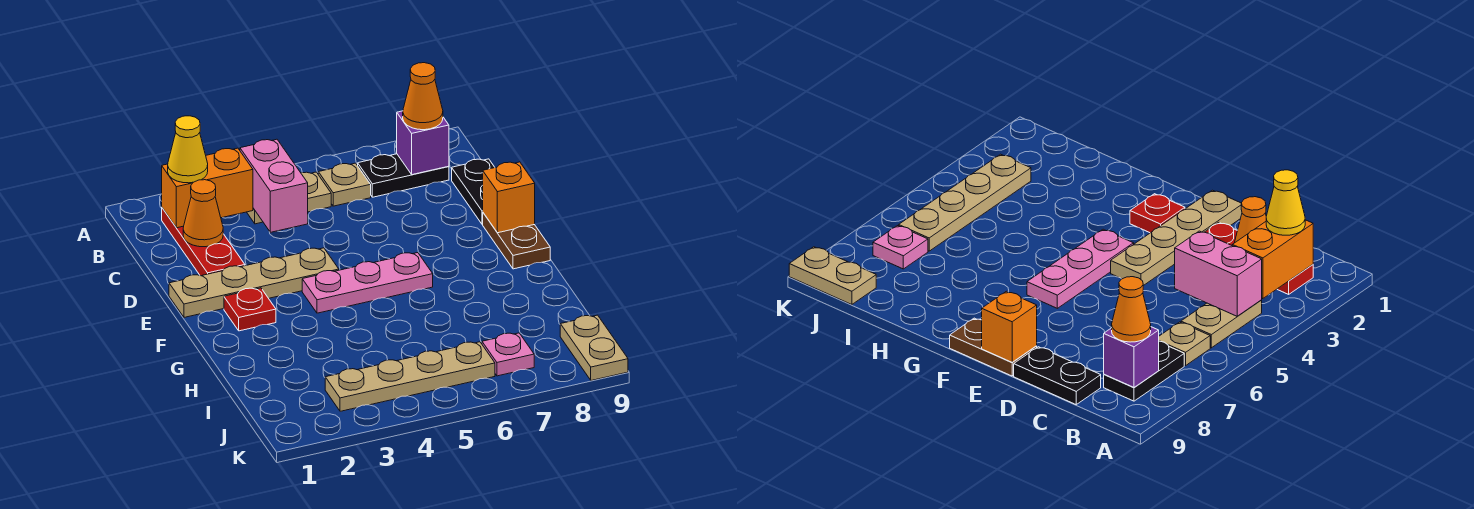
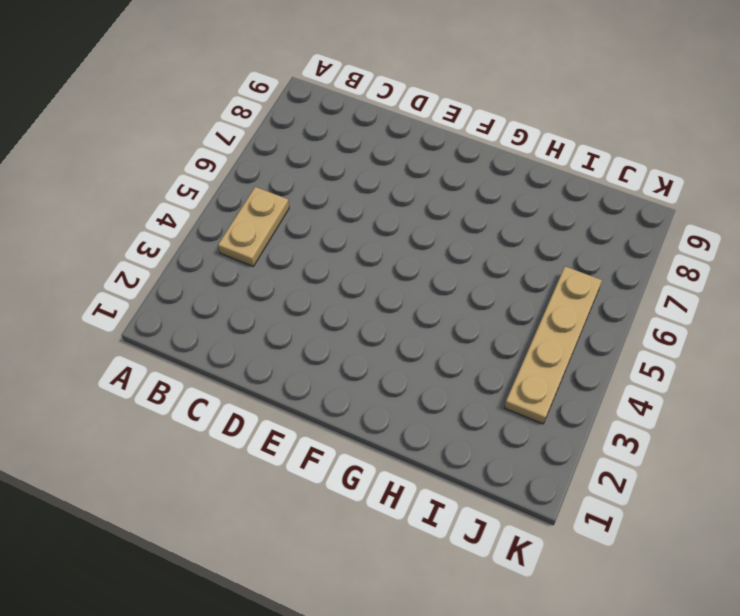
none -> red 1x3 plate [162,208,245,276]
none -> tan 1x1 plate [318,163,371,206]
none -> black 1x2 plate [358,154,449,197]

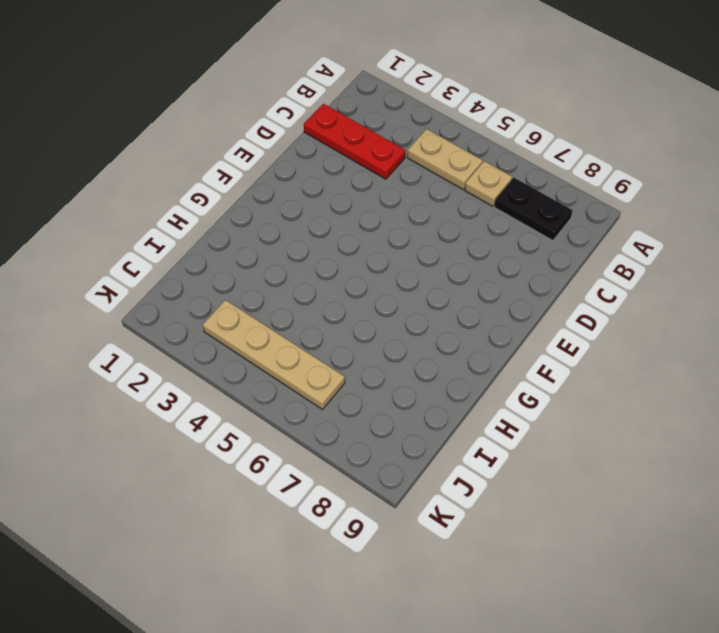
red 1x3 plate [304,104,405,179] -> red 1x3 plate turned to [162,208,245,276]
none -> black 1x2 plate [452,159,495,224]
none -> tan 1x4 plate [169,248,339,317]
none -> brown 1x2 plate [483,213,550,269]

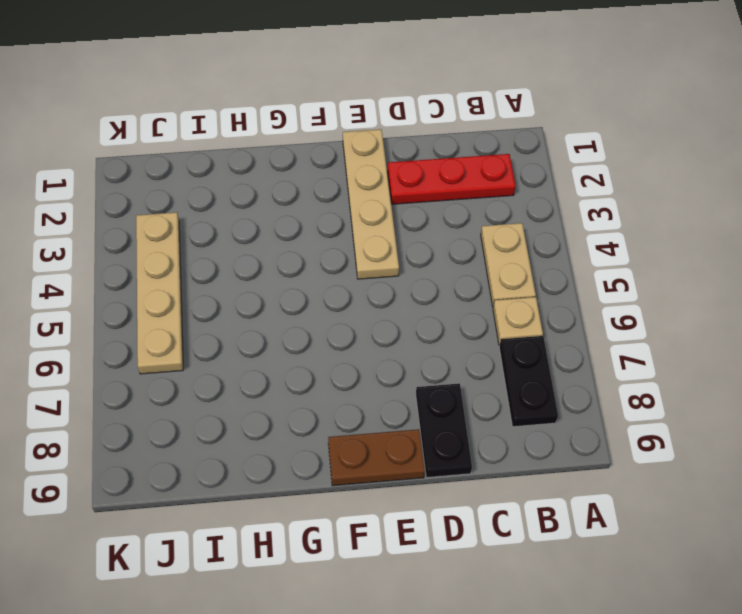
black 1x2 plate [416,383,472,478] -> black 1x2 plate turned to [452,159,495,224]
none -> red 1x1 plate [224,288,276,331]
none -> pink 1x3 plate [302,253,433,313]
none -> pink 1x1 plate [482,333,534,376]

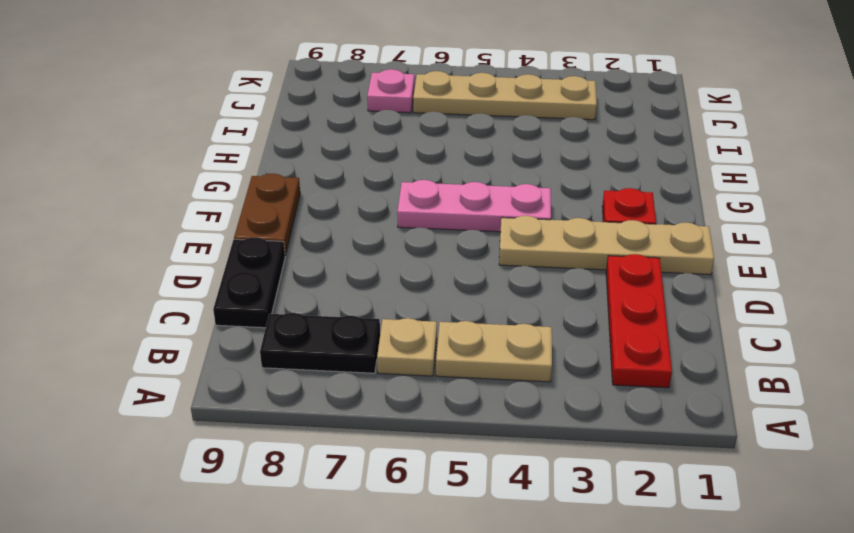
none -> tan 1x2 plate [560,315,628,380]
none -> orange 1x2 brick [162,148,253,228]
none -> pink 1x2 brick [240,139,308,232]

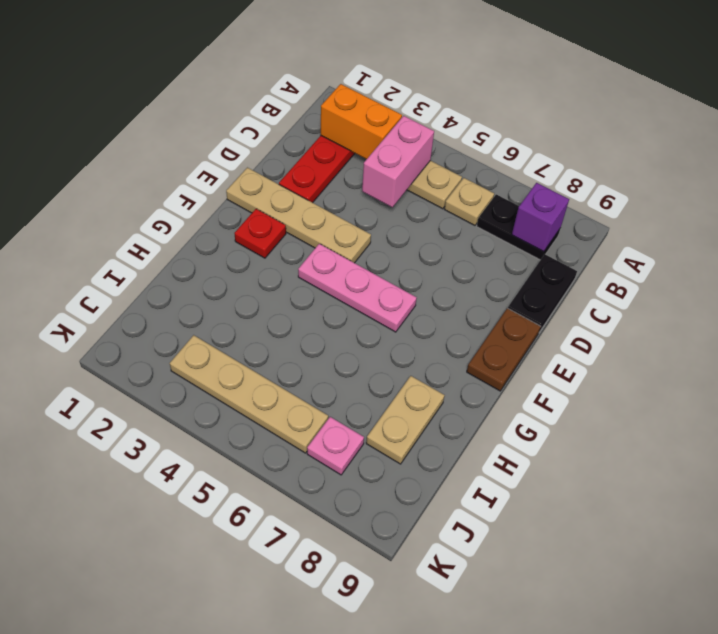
tan 1x2 plate [366,376,445,464] -> tan 1x2 plate moved to [560,315,628,380]
none -> orange 1x1 cone [183,180,223,247]
none -> orange 1x1 brick [483,162,535,233]
none -> yellow 1x1 cone [168,116,208,183]

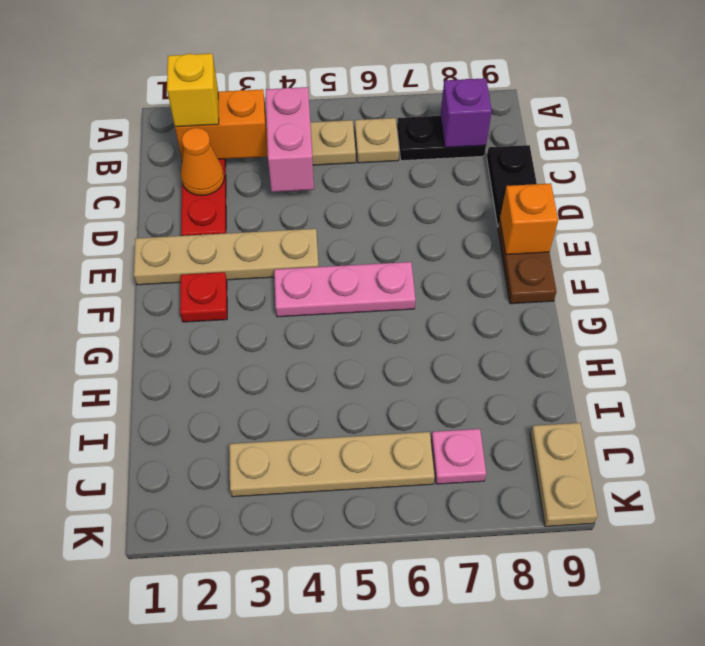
yellow 1x1 brick [167,54,219,127] -> yellow 1x1 cone [168,116,208,183]
none -> orange 1x1 cone [403,63,443,130]

